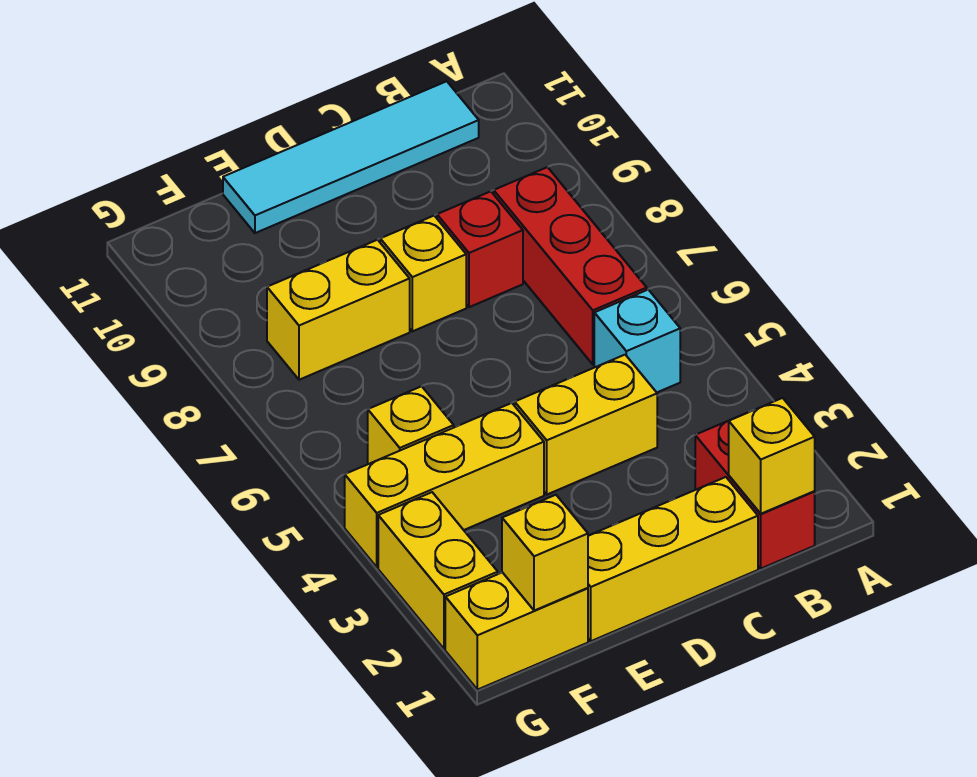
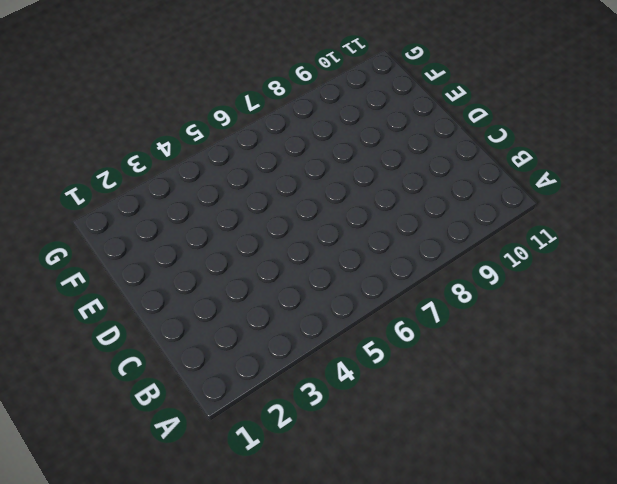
none -> red 1x2 brick [695,421,815,569]
none -> cyan 1x1 brick [594,290,680,392]
none -> red 1x3 brick [494,167,647,365]

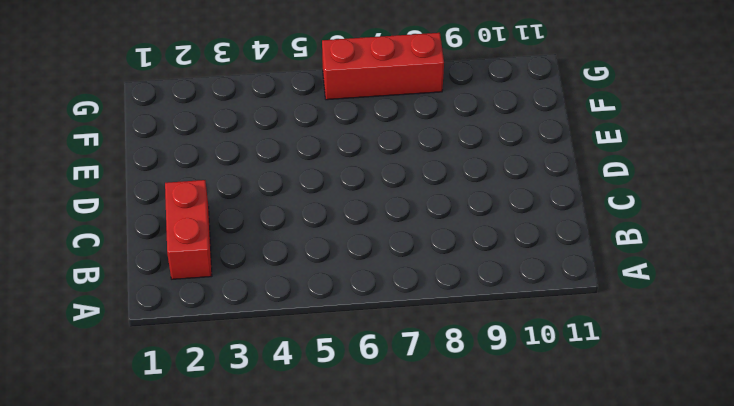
red 1x2 brick [165,180,212,279] -> red 1x2 brick turned to [695,421,815,569]
red 1x3 brick [322,33,444,100] -> red 1x3 brick moved to [494,167,647,365]
none -> cyan 1x1 brick [594,290,680,392]
none -> cyan 1x4 tile [223,81,479,233]
none -> yellow 1x3 brick [588,477,758,641]

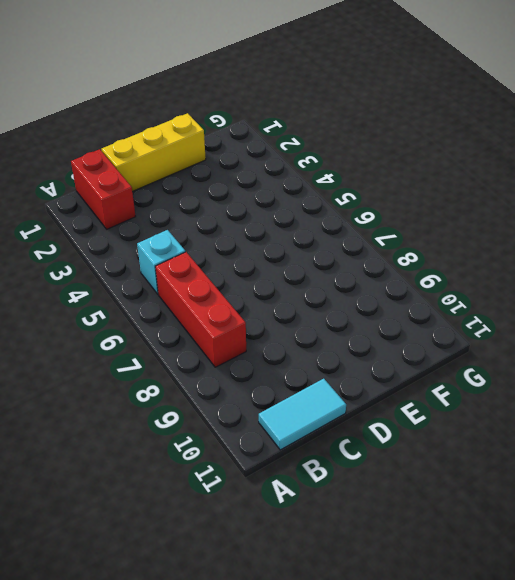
cyan 1x2 tile [259,379,346,450] -> cyan 1x4 tile [223,81,479,233]
none -> yellow 1x2 brick [515,355,657,494]
none -> red 1x1 brick [437,191,523,307]
none -> yellow 1x1 brick [380,216,466,331]

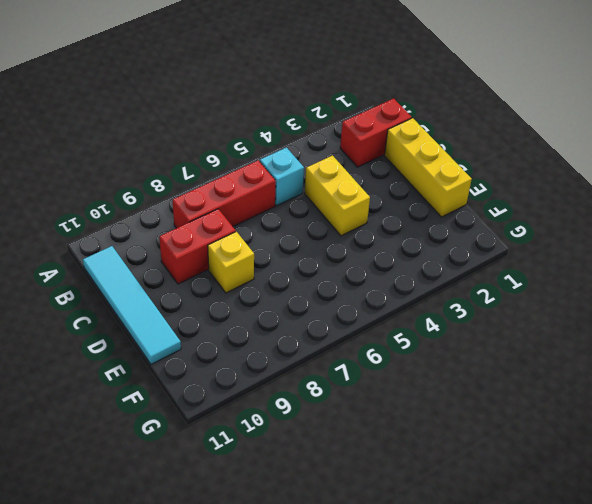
red 1x2 brick [159,209,236,284] -> red 1x1 brick [437,191,523,307]
none -> yellow 1x3 brick [345,403,544,567]
none -> yellow 1x2 brick [267,240,410,380]
none -> yellow 1x2 brick [445,572,588,690]

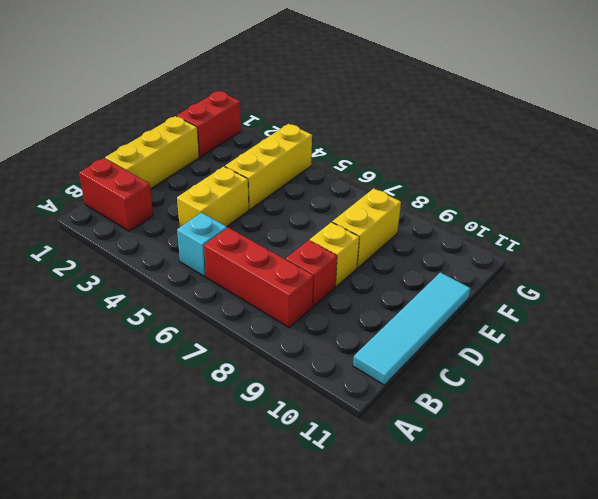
red 1x2 brick [177,91,241,157] -> yellow 1x2 brick [445,572,588,690]
none -> yellow 1x1 brick [368,386,454,464]
none -> yellow 1x2 brick [378,492,498,649]
none -> yellow 1x1 brick [729,398,815,514]

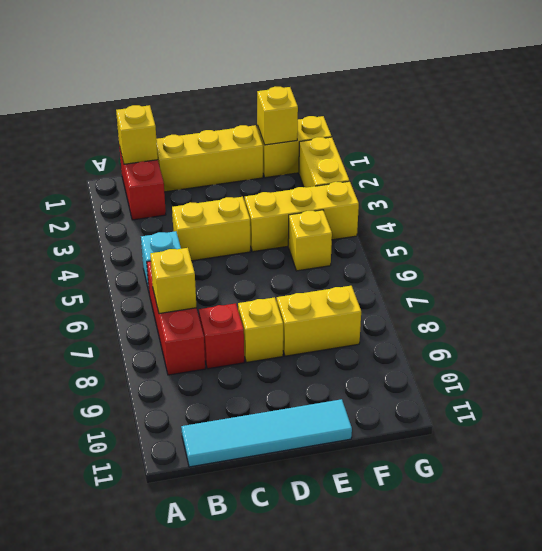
yellow 1x1 brick [150,248,196,314] -> none

